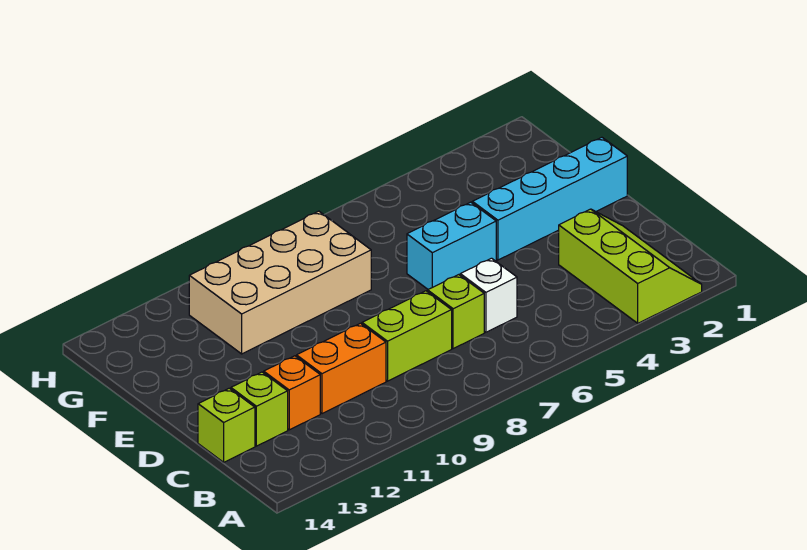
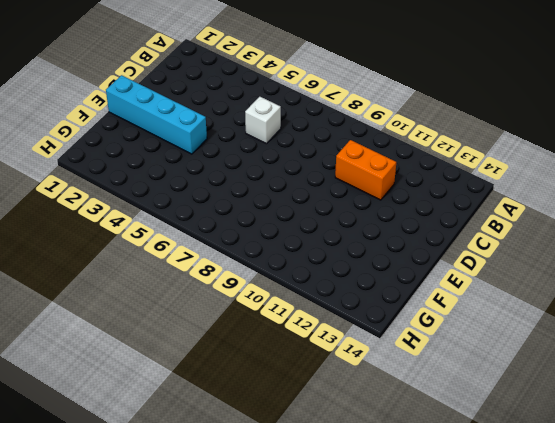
none -> lime 2x3 slope [559,209,702,323]
none -> lime 1x1 brick [428,275,484,349]

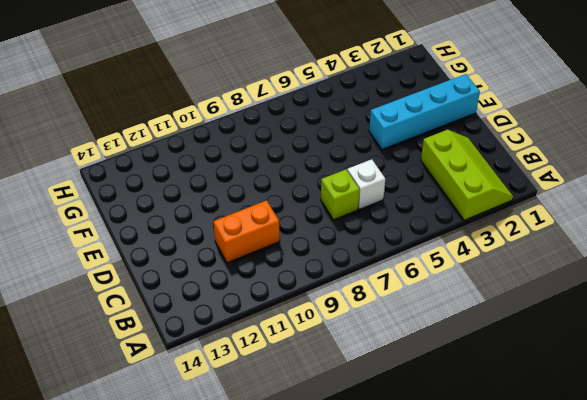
none -> lime 1x2 brick [362,291,452,381]
none -> orange 1x1 brick [264,356,320,430]

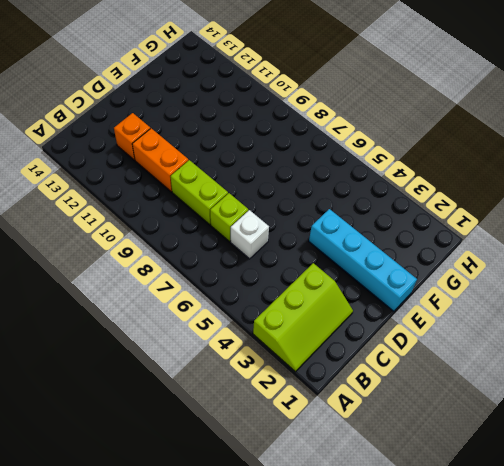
none -> lime 1x1 brick [231,372,288,446]
none -> lime 1x1 brick [198,388,255,462]

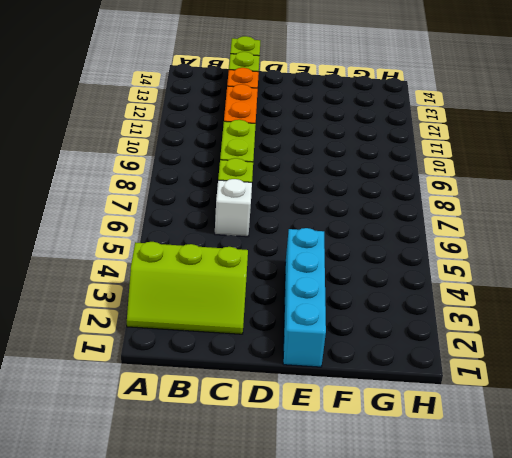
none -> cyan 1x2 brick [407,202,496,289]
none -> tan 2x4 brick [189,211,371,354]

